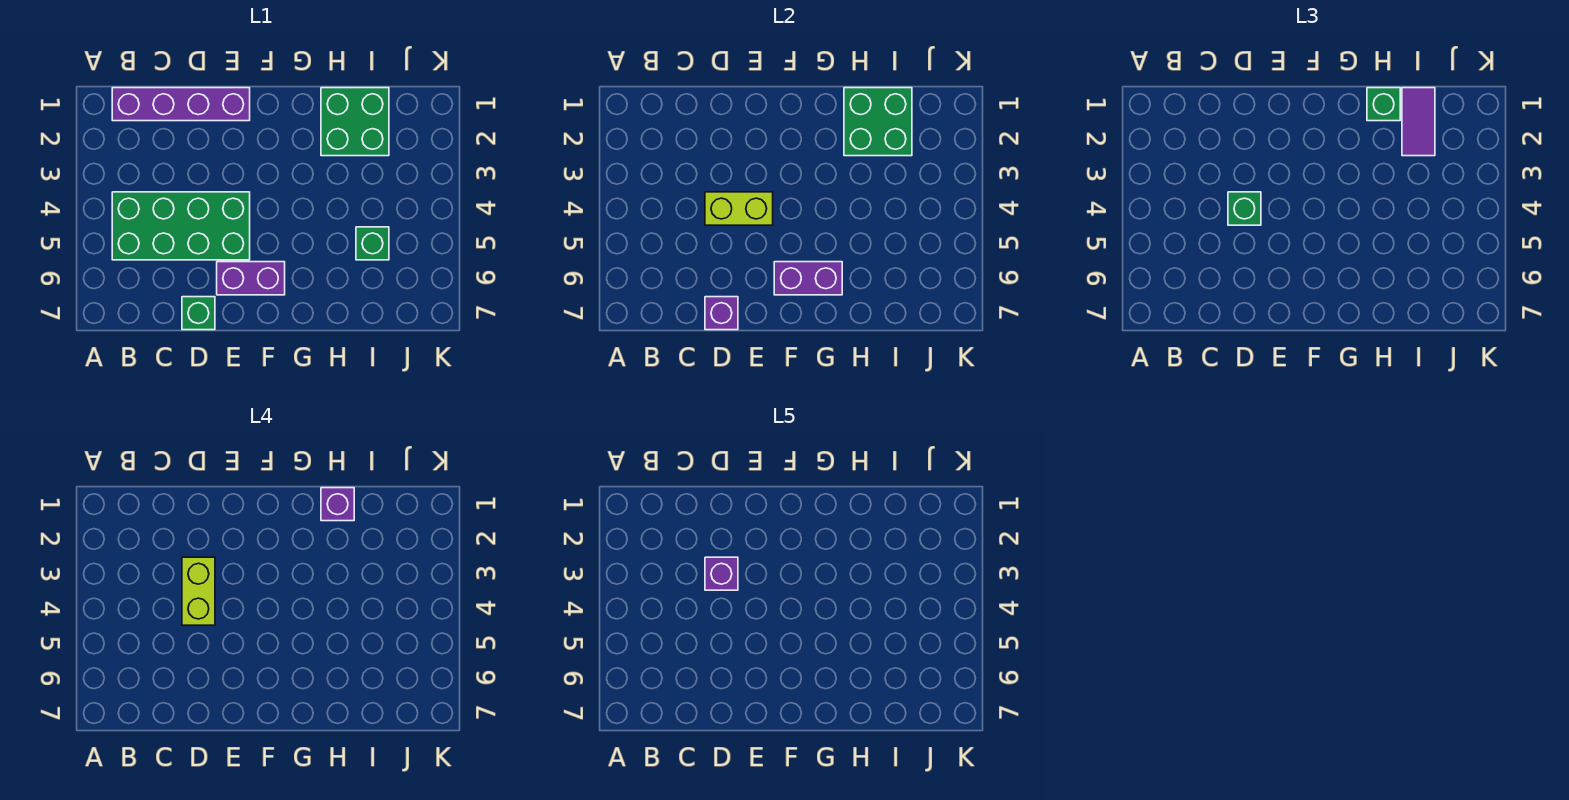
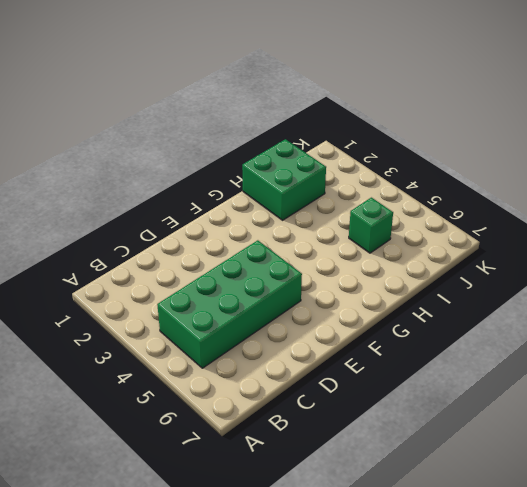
none -> purple 1x4 brick [112,88,250,121]
none -> green 1x1 brick [182,297,215,330]
none -> purple 1x2 brick [217,262,285,295]

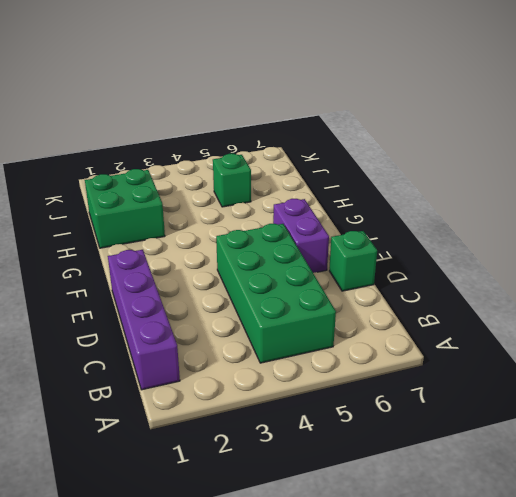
none -> lime 1x2 brick [705,192,773,225]
none -> purple 1x1 brick [705,297,738,330]
none -> purple 1x2 brick [774,262,842,295]

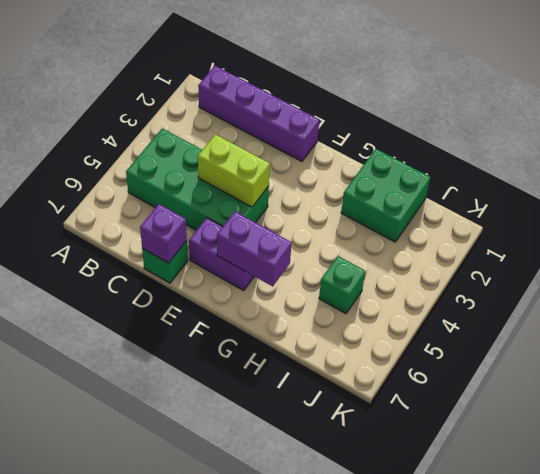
none -> green 2x2 brick [844,88,912,156]
none -> green 1x1 brick [1228,192,1261,225]
none -> green 1x1 brick [1367,88,1400,121]

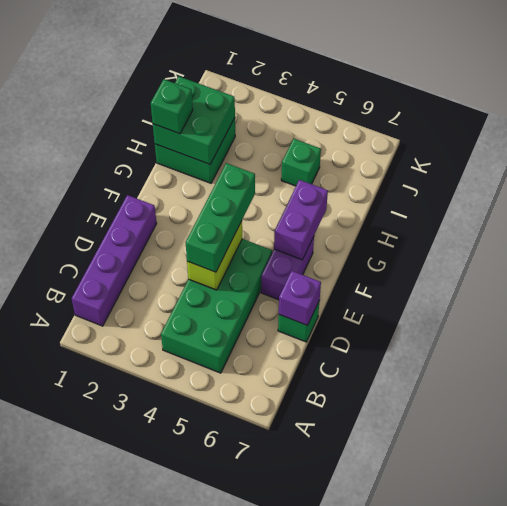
green 1x3 brick [186,163,255,272] -> green 1x1 brick [1228,192,1261,225]
none -> purple 1x2 tile [1402,88,1435,156]
none -> lime 1x2 brick [182,557,215,625]
none -> purple 1x1 brick [321,488,354,521]

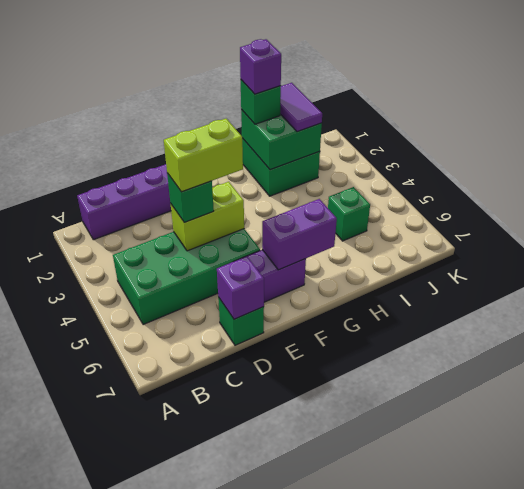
lime 1x2 brick [164,119,243,192] -> lime 1x2 brick turned to [182,557,215,625]
none -> purple 1x1 brick [705,557,738,590]

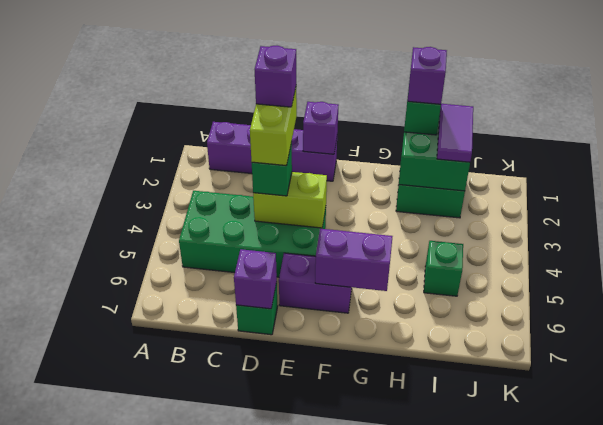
purple 1x1 brick [303,102,338,154] -> none

